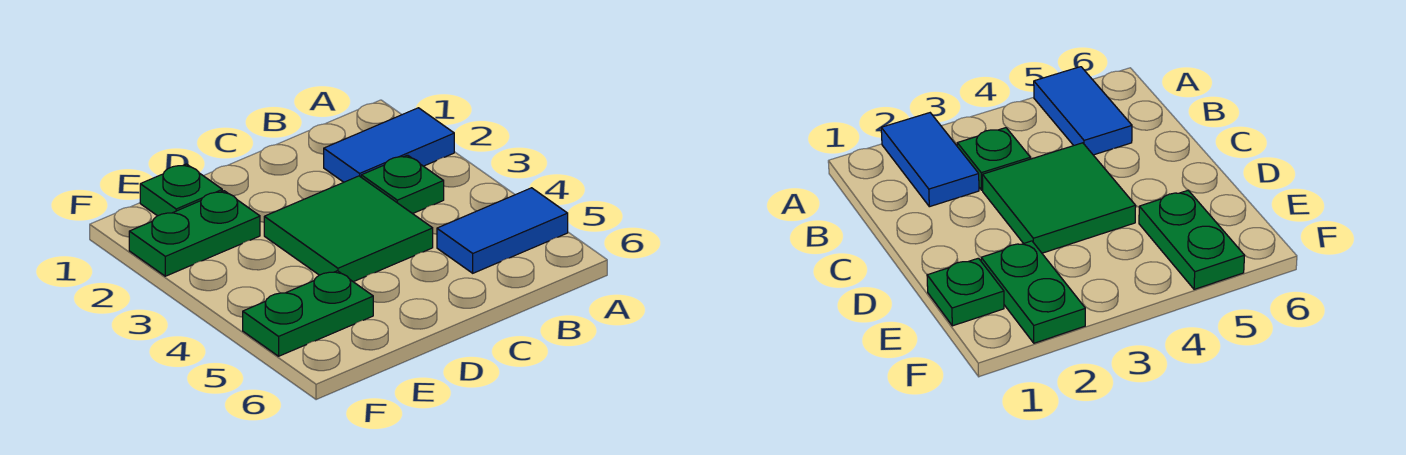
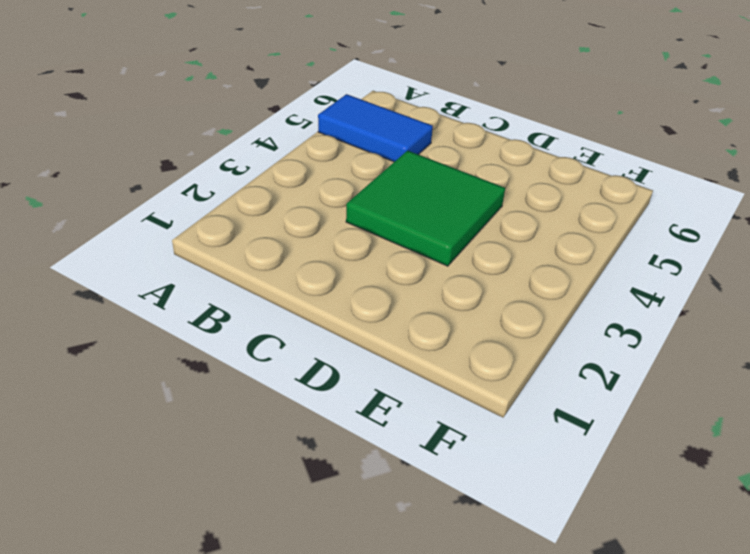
none -> blue 1x2 tile [324,108,454,182]
none -> green 1x1 plate [361,155,444,214]

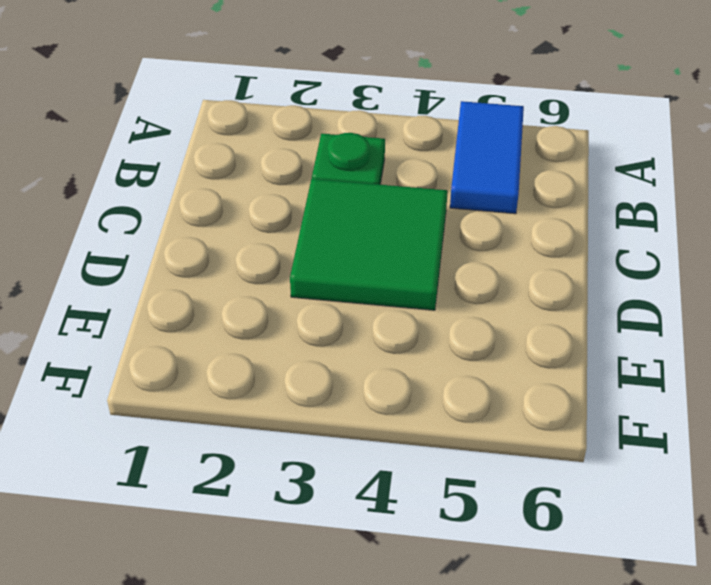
none -> blue 1x2 tile [324,108,454,182]
none -> green 1x1 plate [140,164,222,216]

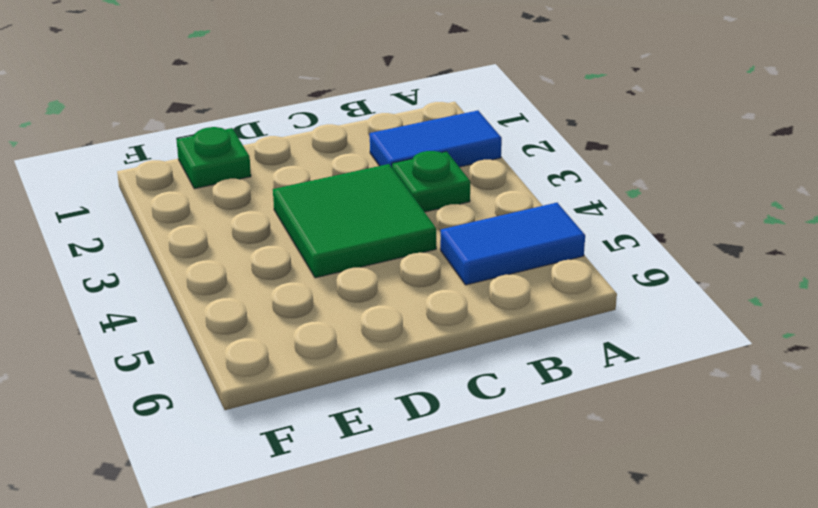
none -> green 1x2 plate [129,191,260,276]
none -> green 1x2 plate [243,271,373,356]

